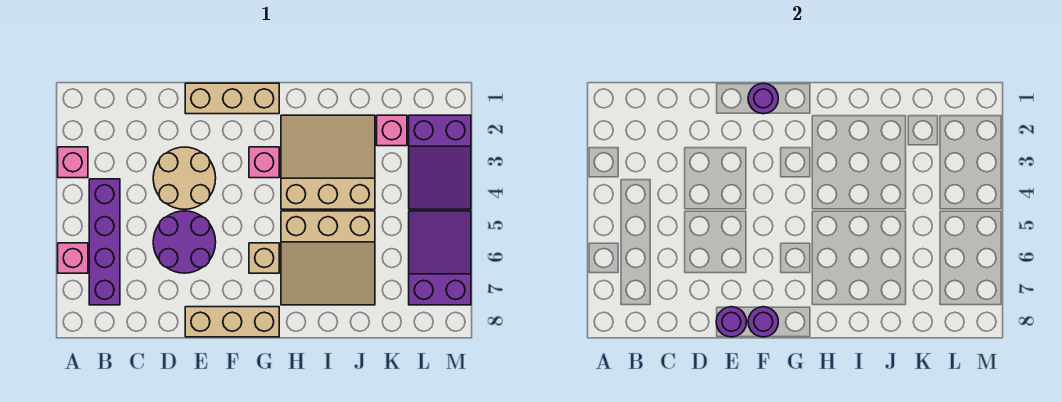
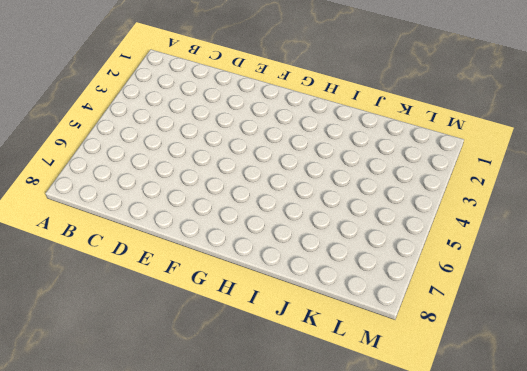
none -> pink 1x1 brick [58,147,88,178]
none -> pink 1x1 brick [58,243,88,273]
none -> purple 1x4 brick [89,179,120,305]

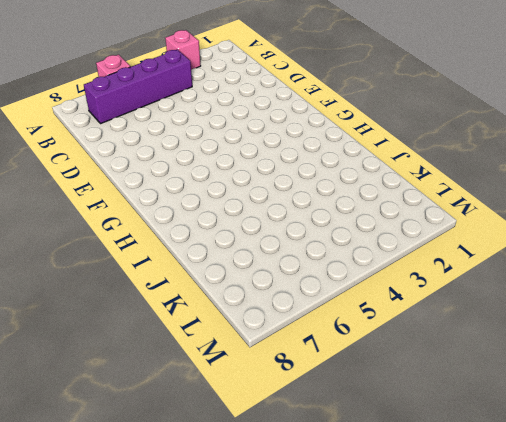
none -> tan 2x2 round brick [153,147,216,209]
none -> purple 2x2 round brick [153,211,216,273]
none -> tan 1x3 brick [185,83,279,114]

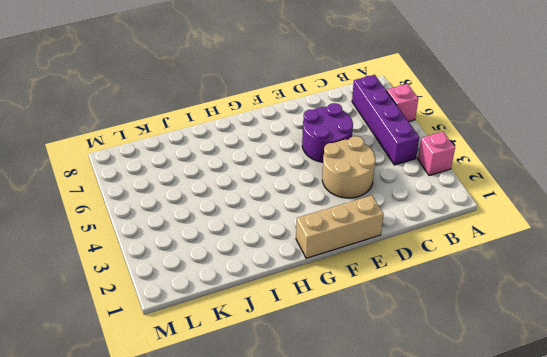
none -> tan 1x3 brick [185,307,279,337]
none -> pink 1x1 brick [249,147,279,178]
none -> tan 1x1 brick [249,243,279,273]

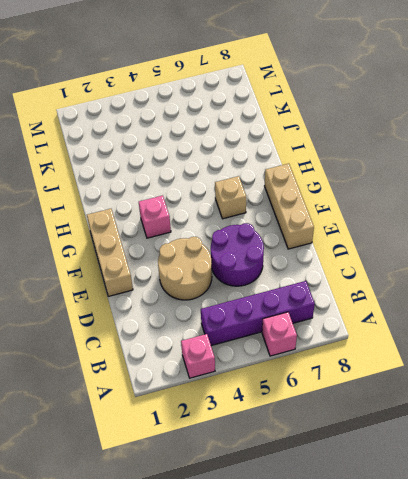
none -> tan 3x3 slope [281,115,375,209]
none -> tan 3x3 slope [281,211,375,305]
none -> pink 1x1 brick [377,115,407,146]

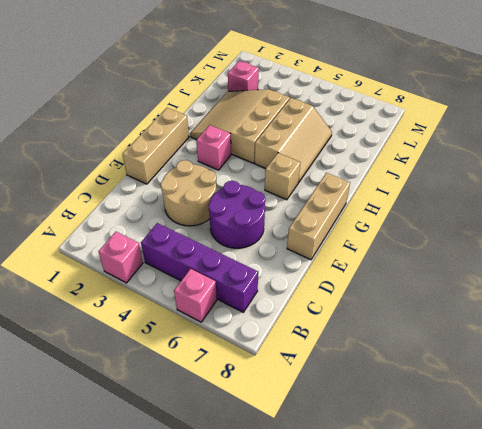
tan 2x3 slope [255,98,332,182] -> tan 3x3 slope [281,211,375,305]
none -> purple 2x3 slope [409,115,471,209]
none -> purple 2x3 slope [409,211,471,305]
none -> purple 1x1 round brick [716,307,747,337]

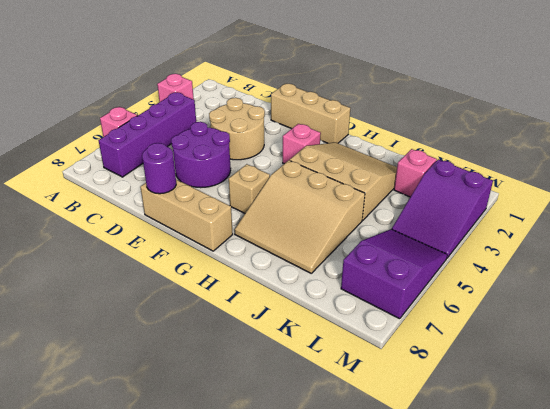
none -> purple 1x1 round brick [748,83,778,114]
none -> purple 1x1 round brick [748,307,778,337]

